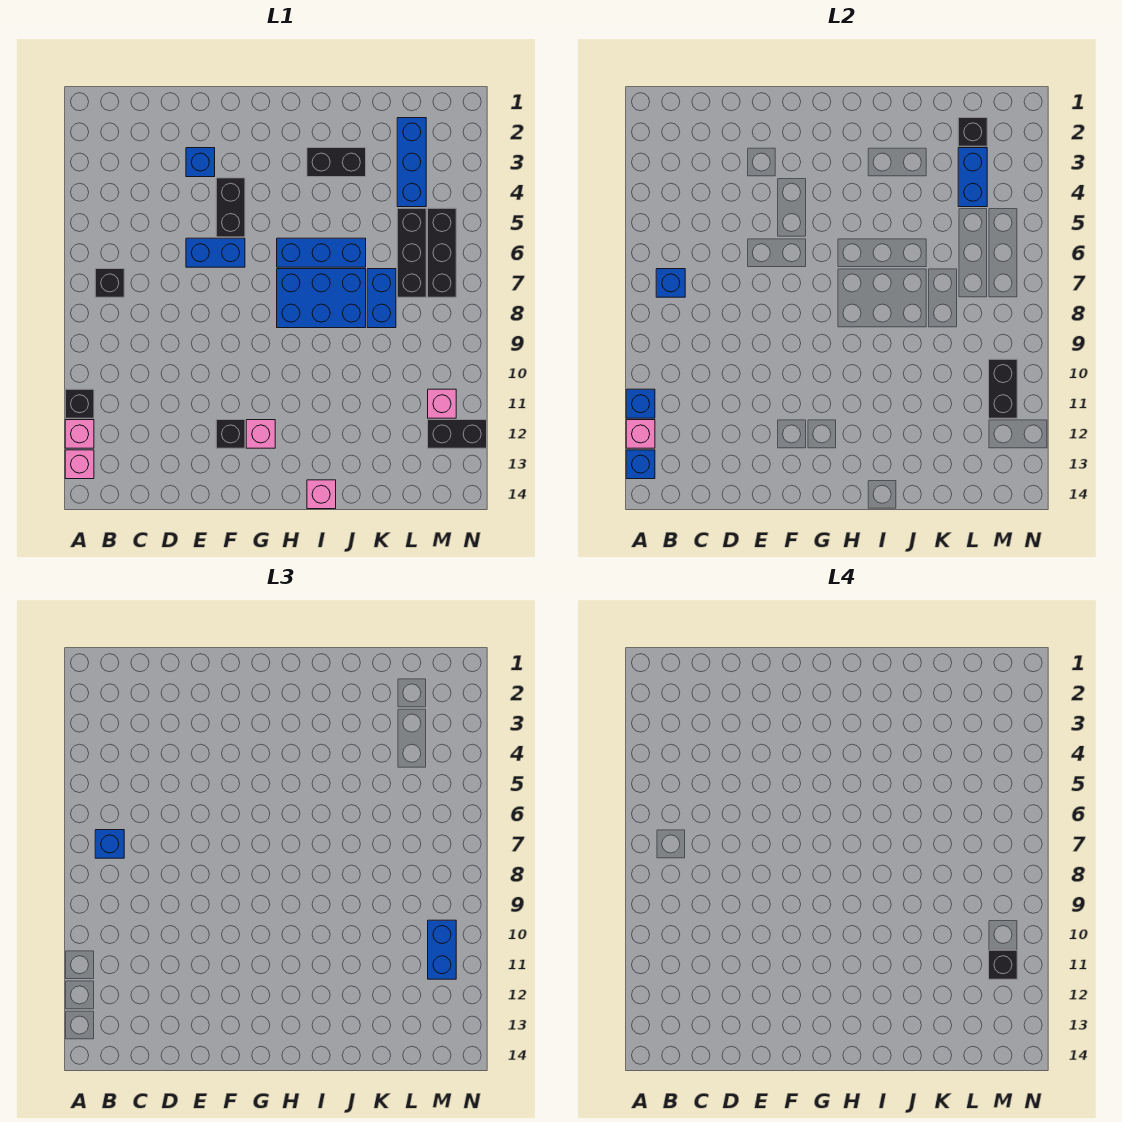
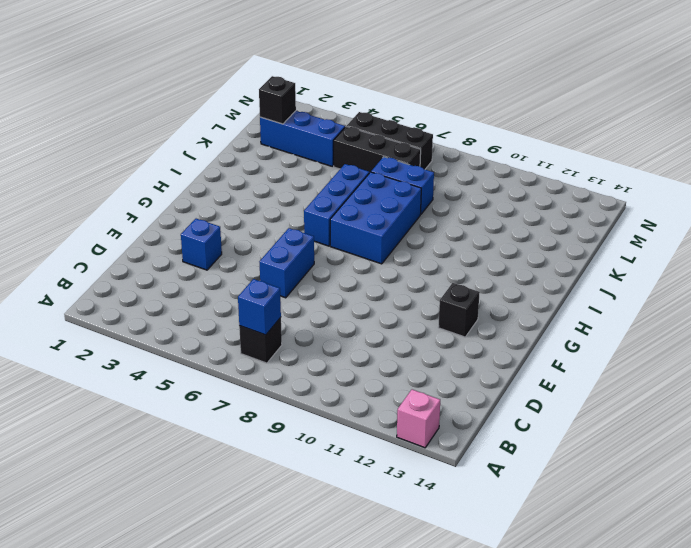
none -> black 1x1 brick [65,389,94,418]
none -> pink 1x1 brick [65,420,94,448]
none -> black 1x2 brick [216,178,245,237]

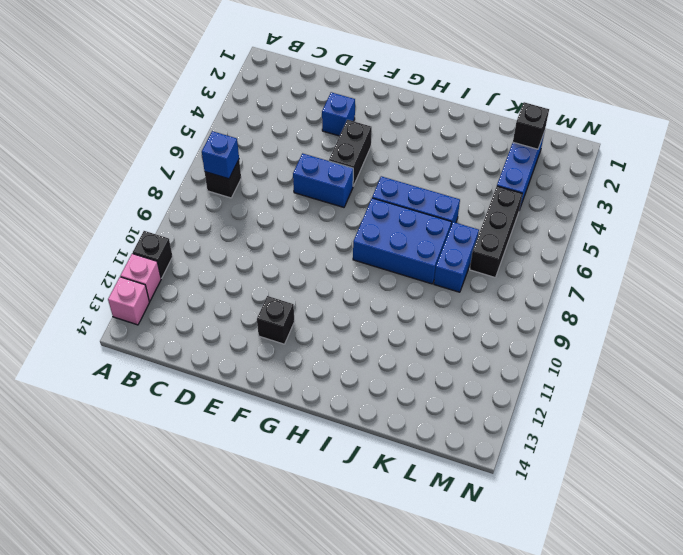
none -> pink 1x1 brick [246,420,275,448]
none -> black 1x2 brick [307,148,366,177]
none -> pink 1x1 brick [307,480,336,509]

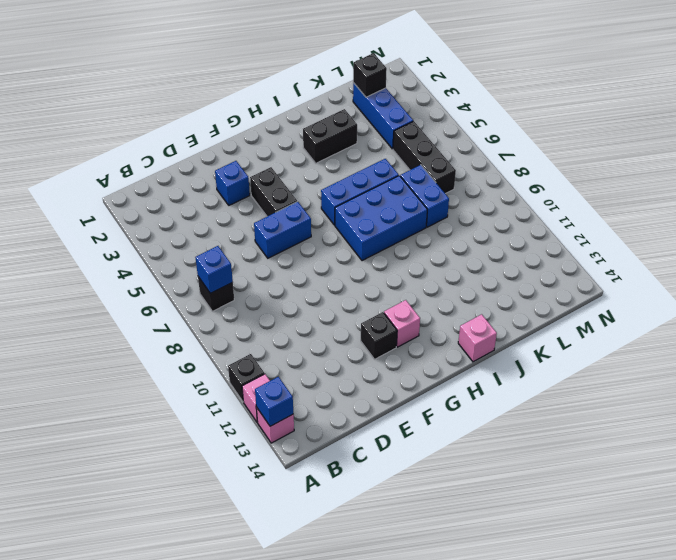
none -> black 1x3 brick [428,208,456,297]
none -> pink 1x1 brick [428,389,456,418]
none -> black 1x2 brick [428,420,487,448]

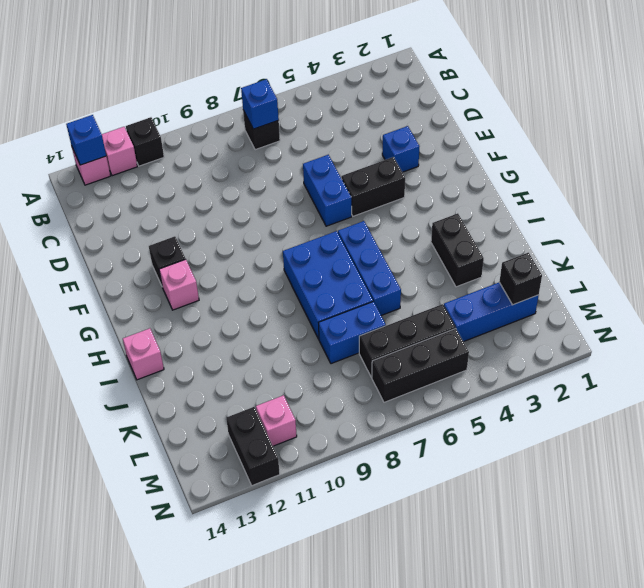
none -> blue 1x1 brick [626,389,655,418]
none -> pink 1x1 brick [626,420,655,448]
none -> blue 1x2 brick [958,148,987,207]

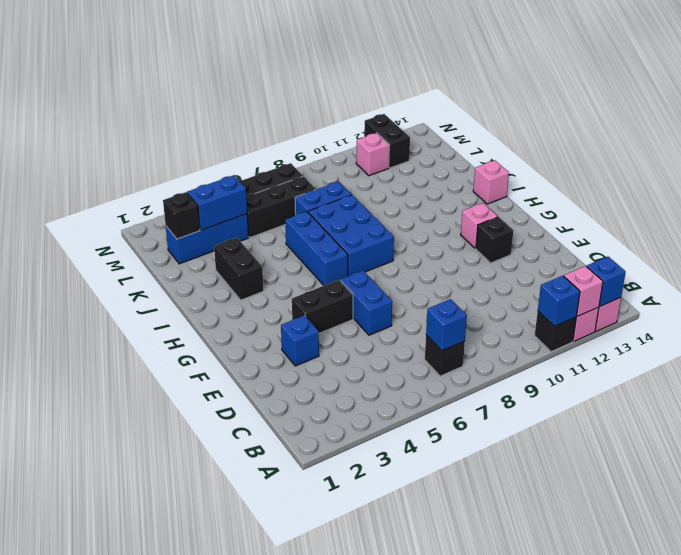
none -> black 1x2 brick [989,359,1017,418]
none -> blue 1x1 brick [95,830,124,858]
none -> blue 1x2 brick [428,920,456,979]

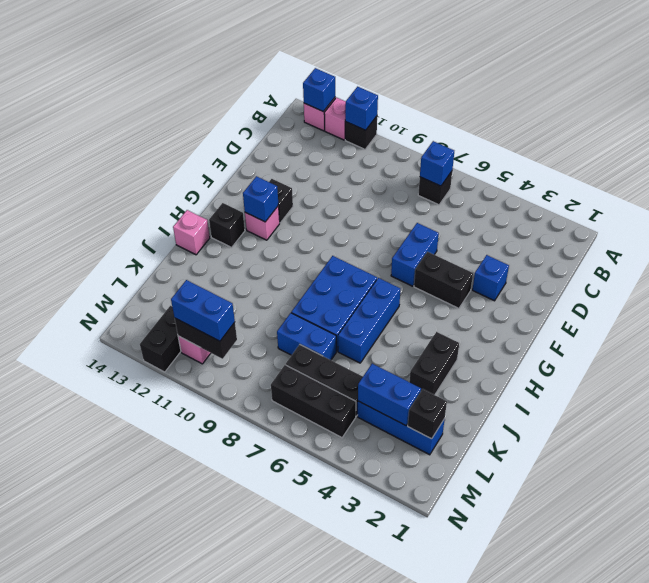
blue 1x1 brick [243,176,278,222] -> blue 1x1 brick moved to [95,830,124,858]
black 1x1 brick [209,203,245,247] -> black 1x1 brick moved to [989,950,1017,979]
none -> pink 1x1 brick [626,420,655,448]

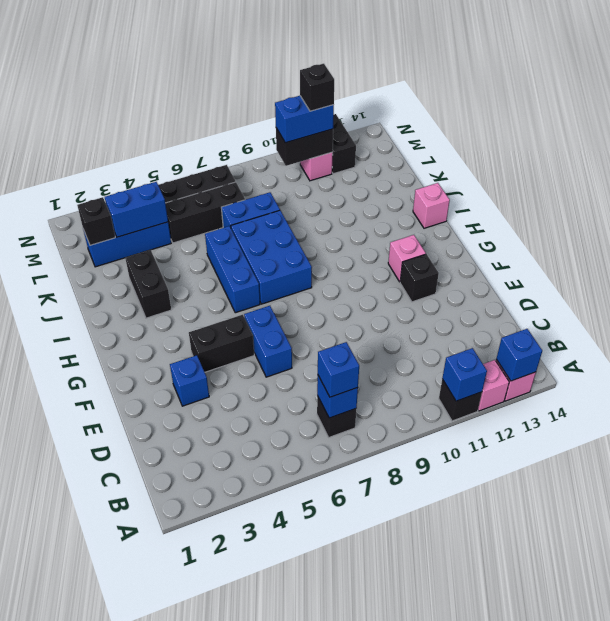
none -> pink 1x1 brick [626,420,655,448]

